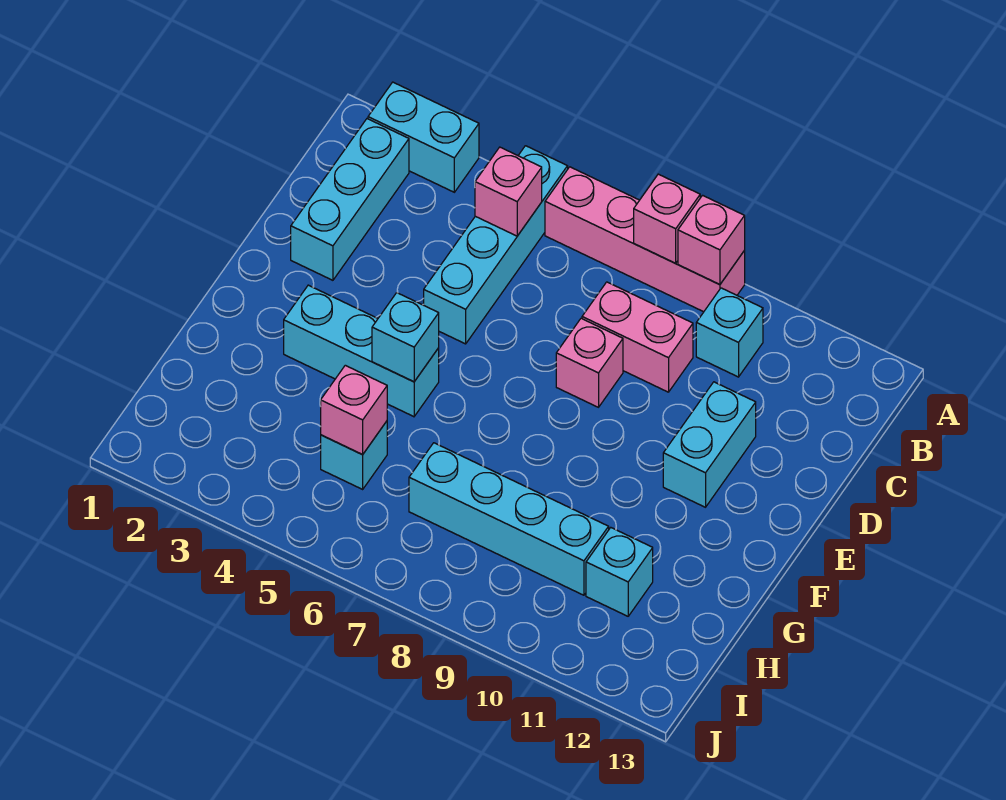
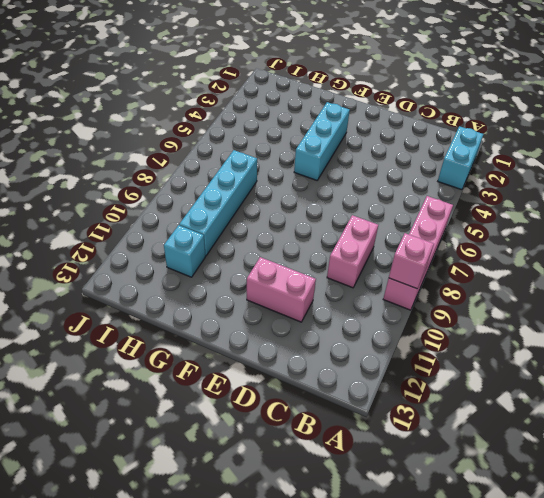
pink 1x2 brick [247,257,316,322] -> cyan 1x2 brick [663,382,756,507]
none -> cyan 1x4 brick [424,146,568,344]
none -> cyan 1x3 brick [291,119,409,280]
none -> cyan 1x1 brick [696,288,763,377]

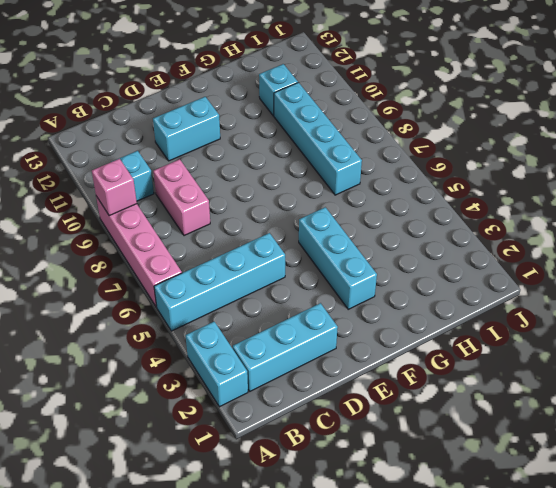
none -> pink 1x1 brick [556,318,623,407]
none -> cyan 1x1 brick [321,421,387,489]
none -> pink 1x1 brick [634,174,700,263]

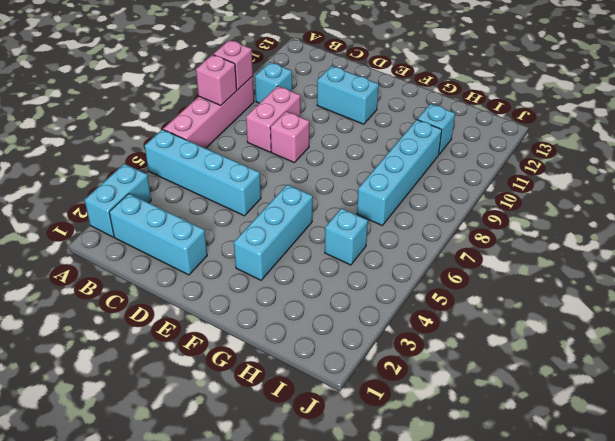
none -> pink 1x1 brick [475,147,542,236]
none -> cyan 1x1 brick [372,293,439,382]
none -> pink 1x1 brick [321,365,387,455]

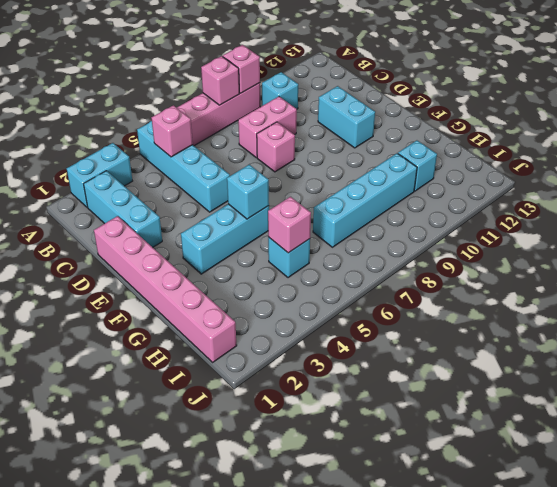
pink 1x6 brick [94,216,237,362] -> none

